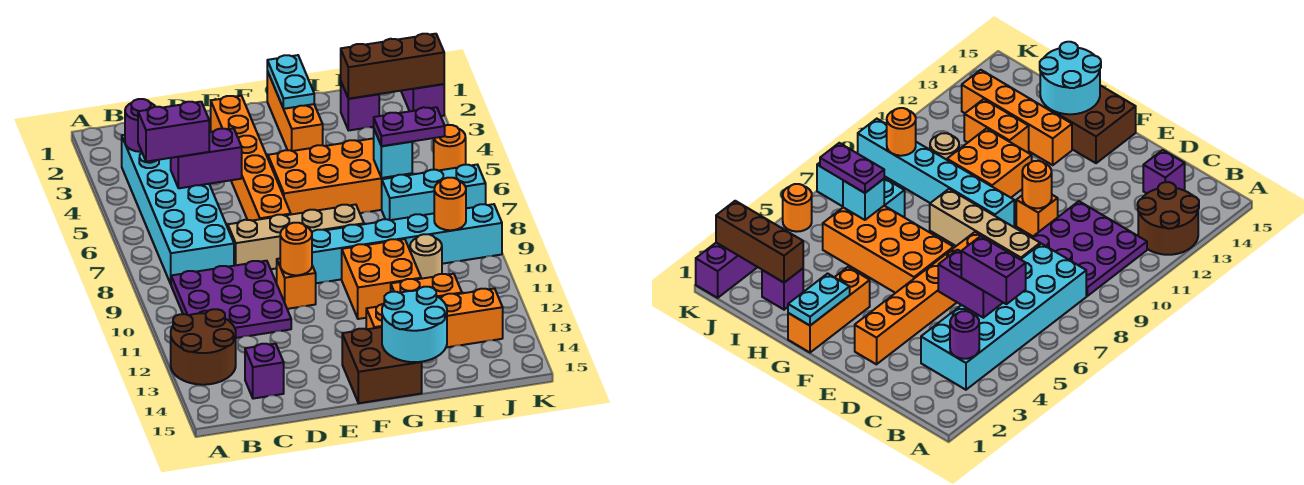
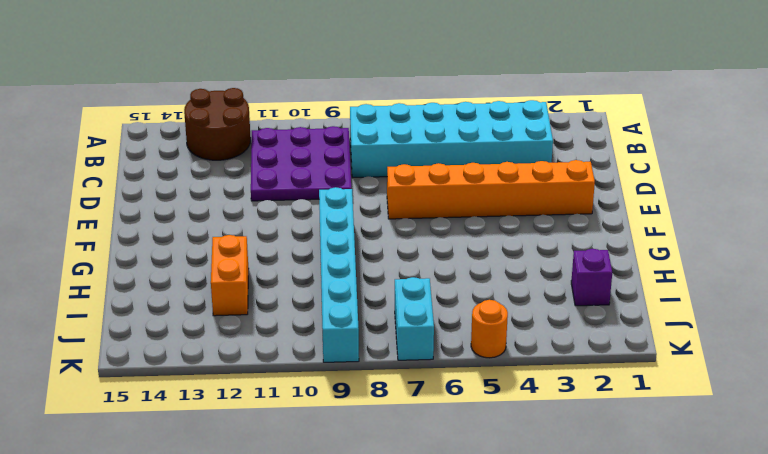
cyan 1x2 brick [395,277,434,360] -> cyan 1x3 brick [382,165,486,220]
none -> purple 1x1 brick [245,344,284,399]
none -> tan 1x4 brick [228,205,364,269]
none -> orange 1x1 brick [277,259,316,309]

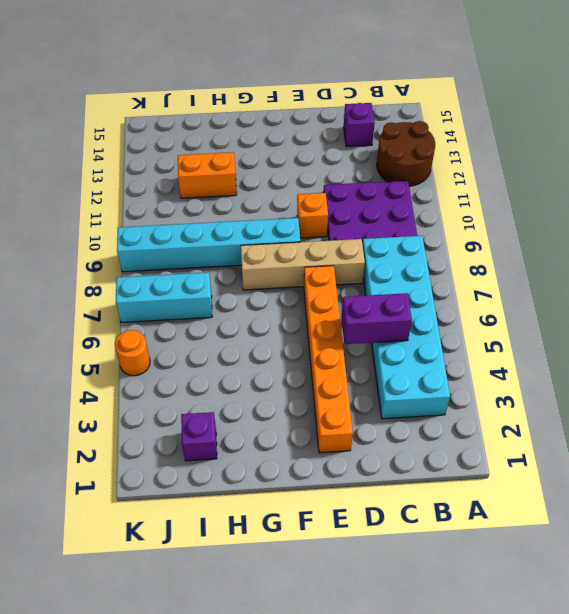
none -> orange 2x4 brick [268,138,412,214]
none -> brown 2x2 brick [342,327,422,403]
none -> orange 1x3 brick [267,71,323,151]

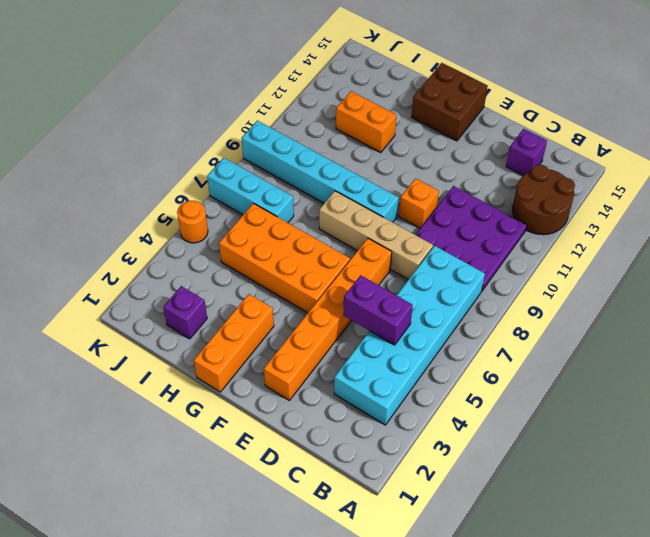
none -> orange 2x2 brick [342,239,421,319]
none -> orange 1x4 brick [366,288,503,347]
none -> tan 1x1 round brick [410,234,442,279]

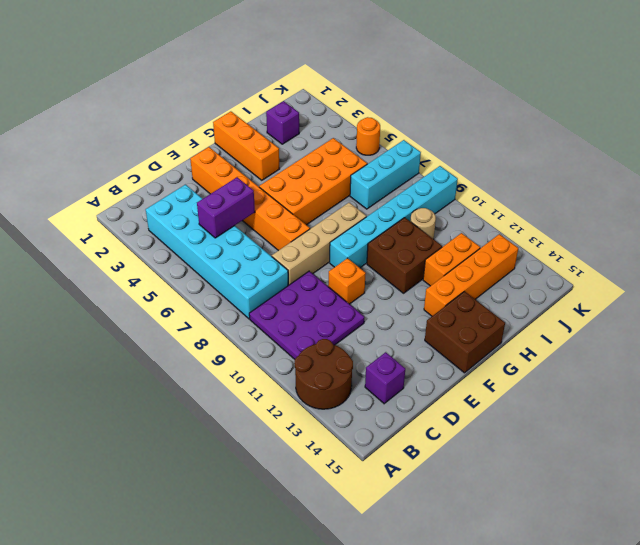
brown 2x2 brick [367,218,442,293] -> orange 2x2 brick [342,239,421,319]
none -> purple 1x2 brick [401,84,444,116]
none -> purple 1x1 round brick [125,99,155,152]
none -> orange 1x1 round brick [280,223,312,275]

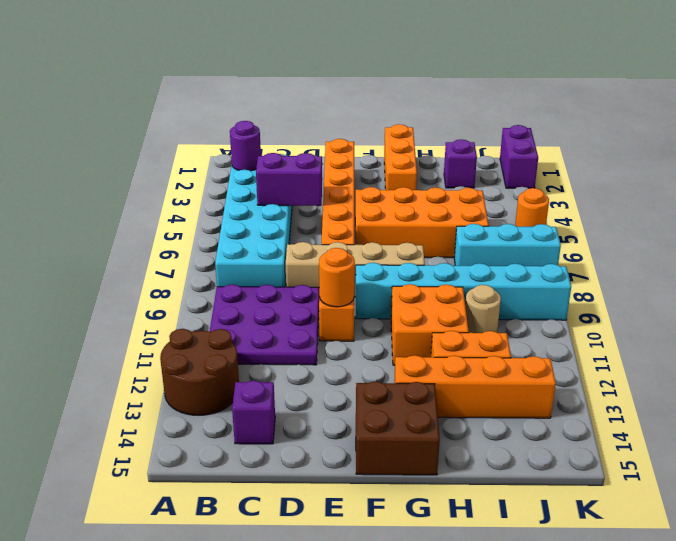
none -> cyan 1x2 plate [267,55,314,109]
none -> cyan 2x2 round brick [382,287,447,362]
none -> brown 1x3 brick [341,34,444,99]

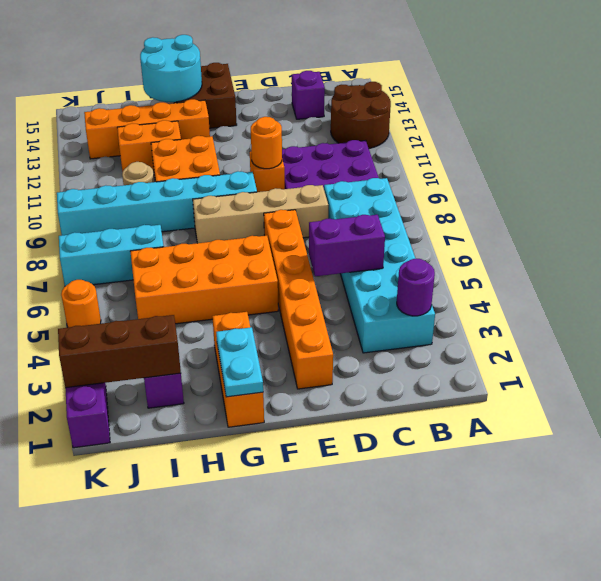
none -> cyan 1x1 brick [374,130,412,178]
none -> orange 1x1 round brick [434,178,466,230]
none -> purple 1x2 brick [138,102,209,162]

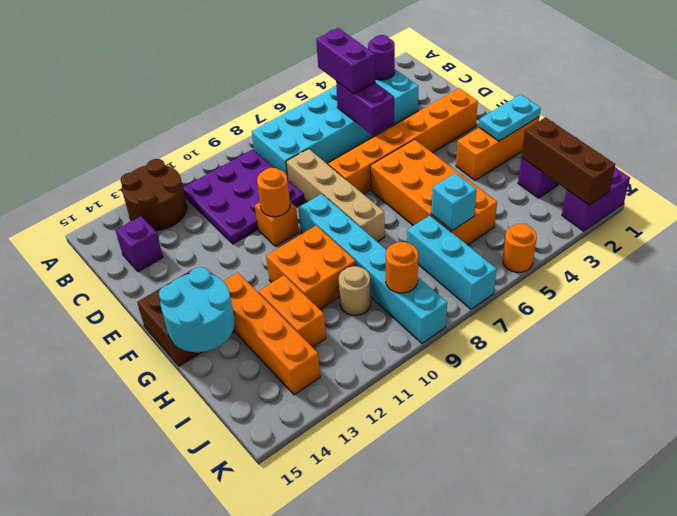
none -> purple 1x2 plate [374,107,445,146]

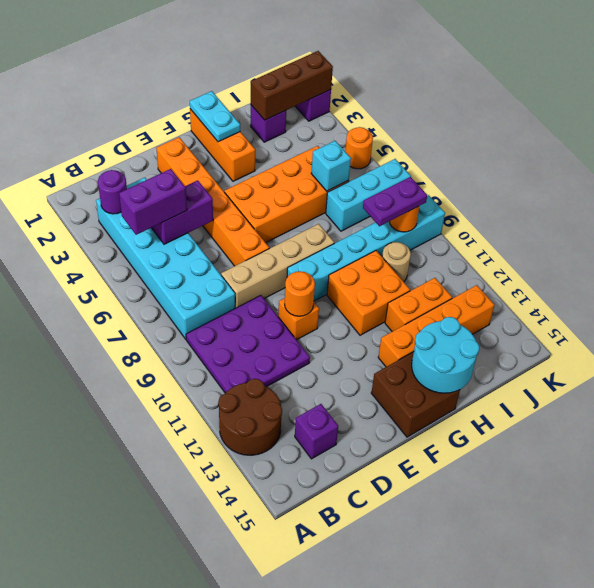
purple 1x2 plate [363,177,427,226] -> purple 1x2 plate moved to [374,107,445,146]

